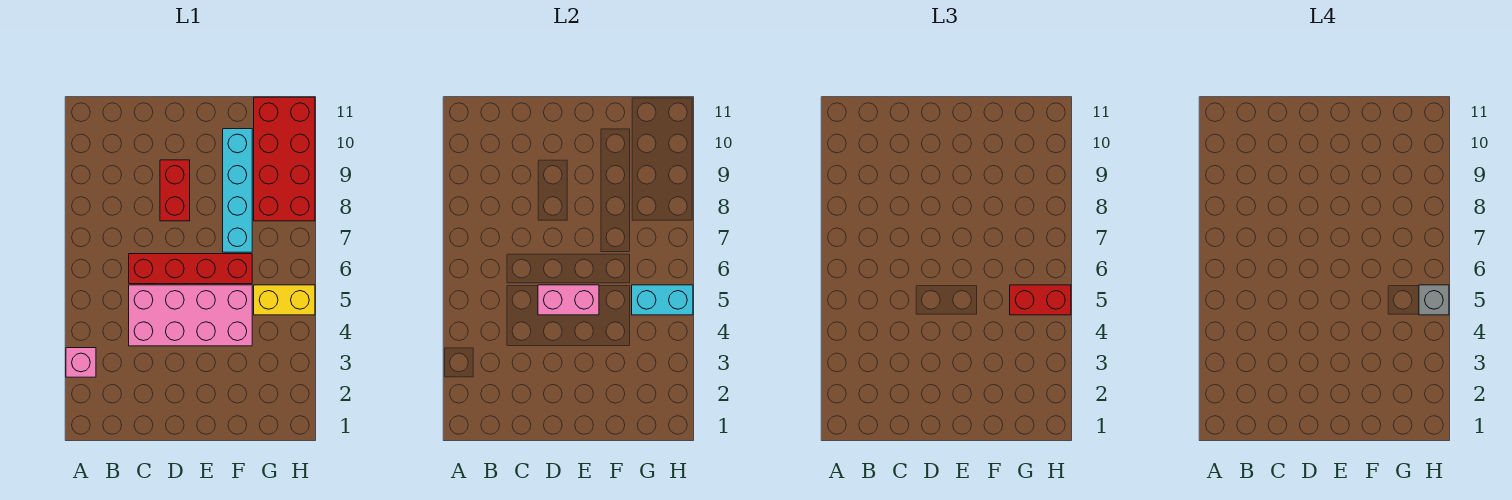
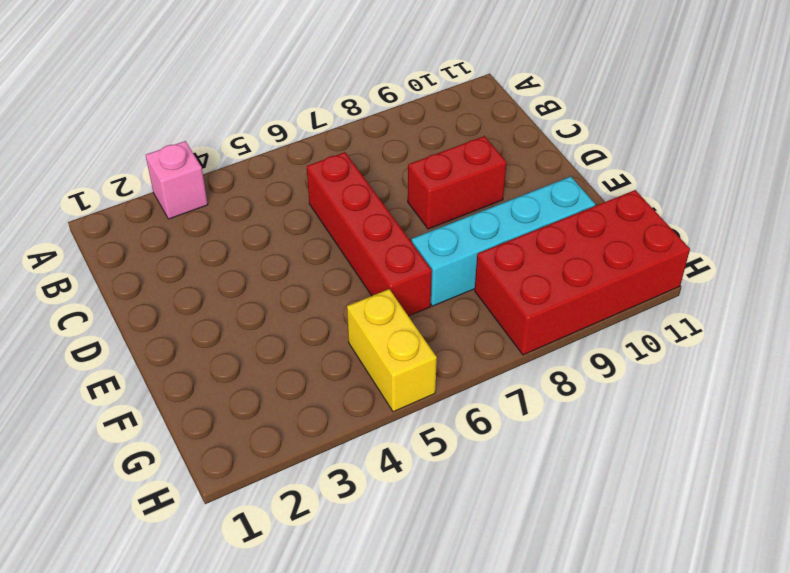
none -> pink 2x4 brick [129,285,252,346]
none -> pink 1x2 brick [538,285,599,315]

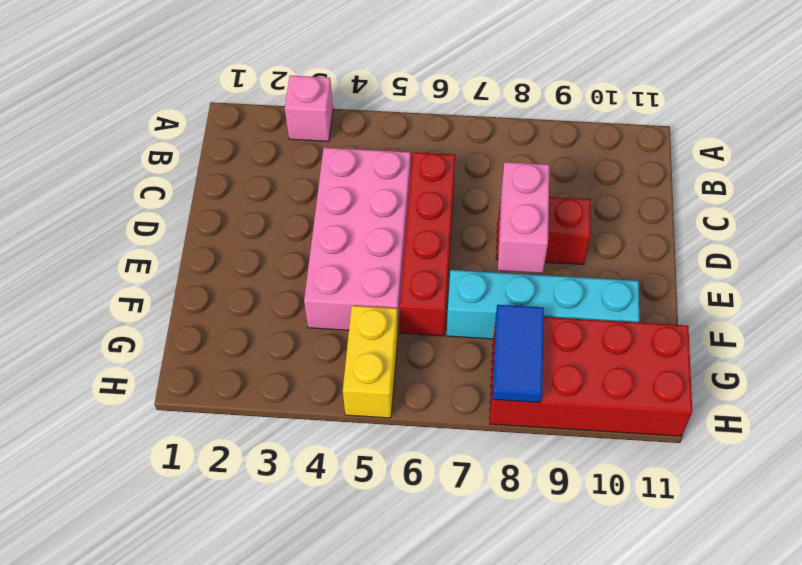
pink 1x2 brick [498,162,549,273] -> pink 1x2 brick moved to [538,285,599,315]
blue 1x2 tile [493,305,544,402] -> none
none -> cyan 1x2 brick [632,285,693,315]
none -> red 1x2 brick [1010,285,1071,315]

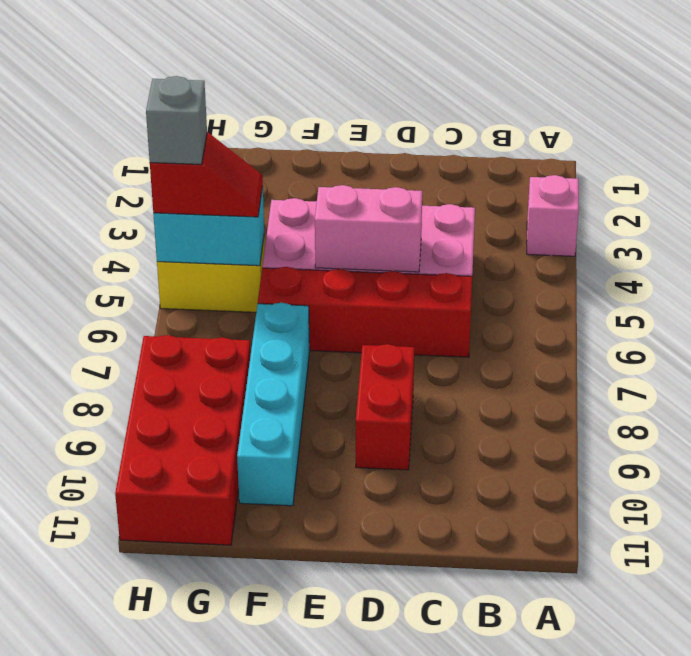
red 1x2 slope [150,133,263,217] -> red 1x2 brick [1010,285,1071,315]

